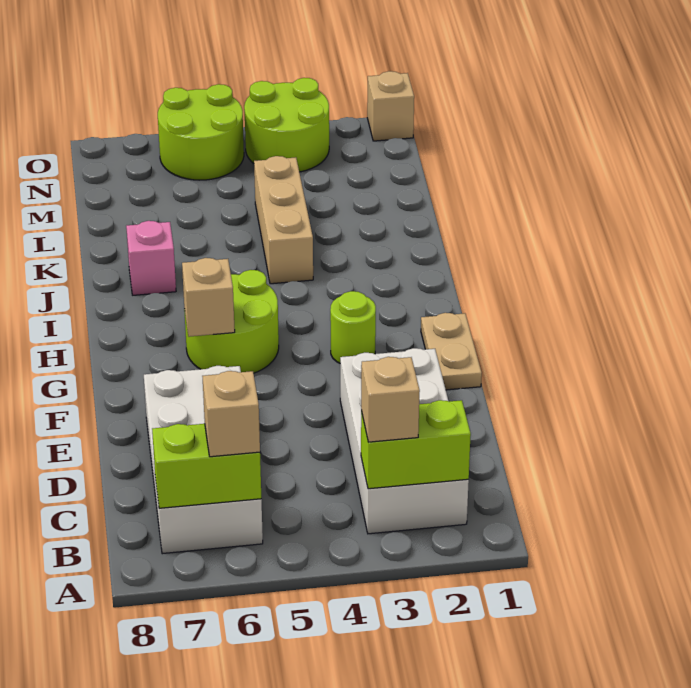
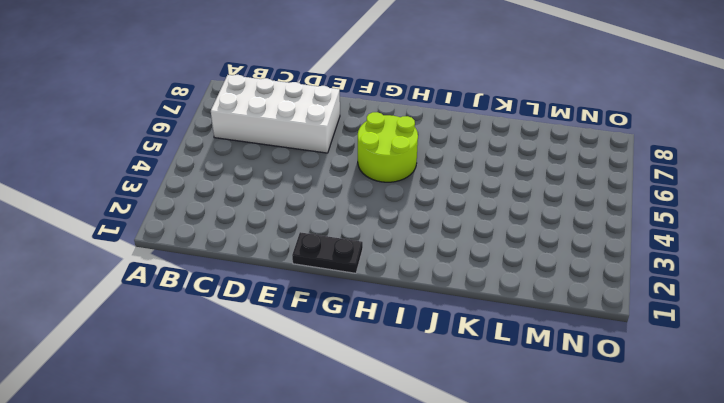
black 1x2 plate [292,232,363,273] -> tan 1x2 plate [421,313,482,390]
none -> white 2x4 brick [340,348,469,534]
none -> lime 1x1 round brick [330,291,376,363]
none -> tan 1x3 brick [254,156,313,284]

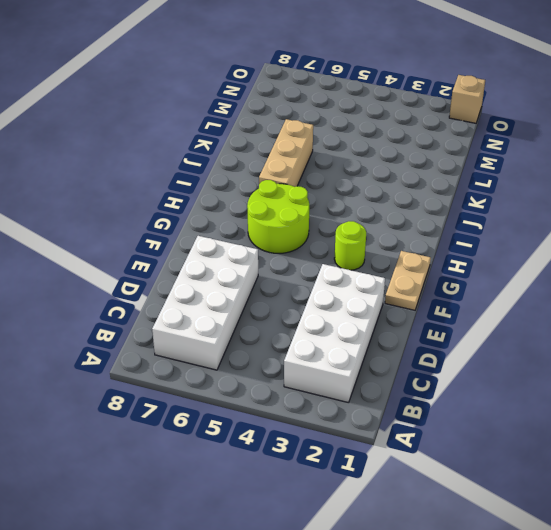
tan 1x3 brick [259,119,313,187] -> tan 1x3 brick moved to [254,156,313,284]
none -> pink 1x1 brick [126,221,176,295]
none -> lime 2x2 round brick [244,78,329,172]
none -> lime 2x2 round brick [158,84,244,180]

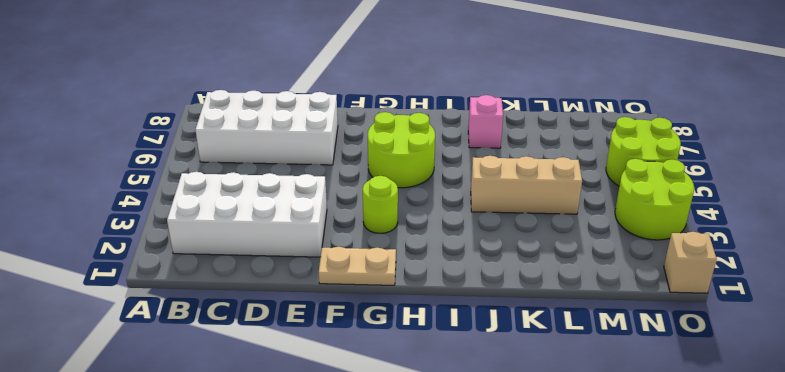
none -> lime 1x2 brick [361,400,471,489]
none -> lime 1x2 brick [152,424,261,508]
none -> tan 1x1 brick [182,258,235,337]

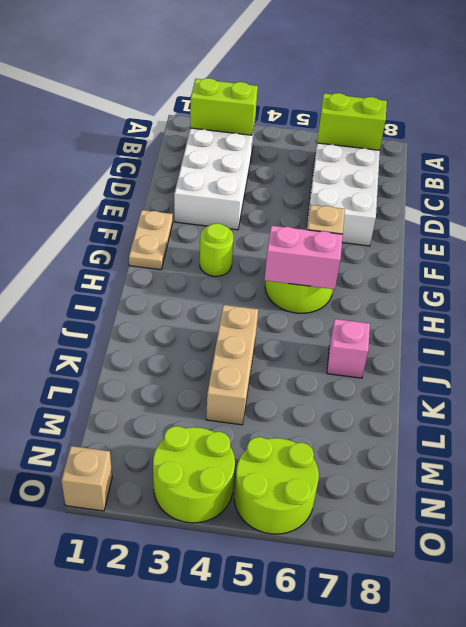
pink 1x2 brick [265,226,343,289] -> none
none -> tan 1x1 brick [361,357,420,442]
none -> tan 1x1 brick [202,371,260,457]

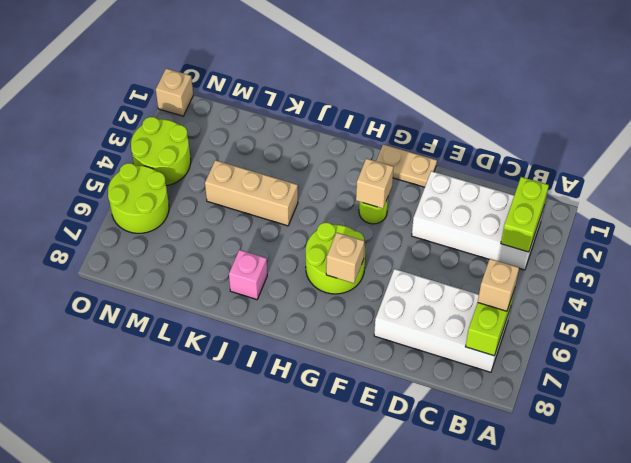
tan 1x1 brick [356,159,394,209] -> tan 1x1 brick moved to [361,357,420,442]

